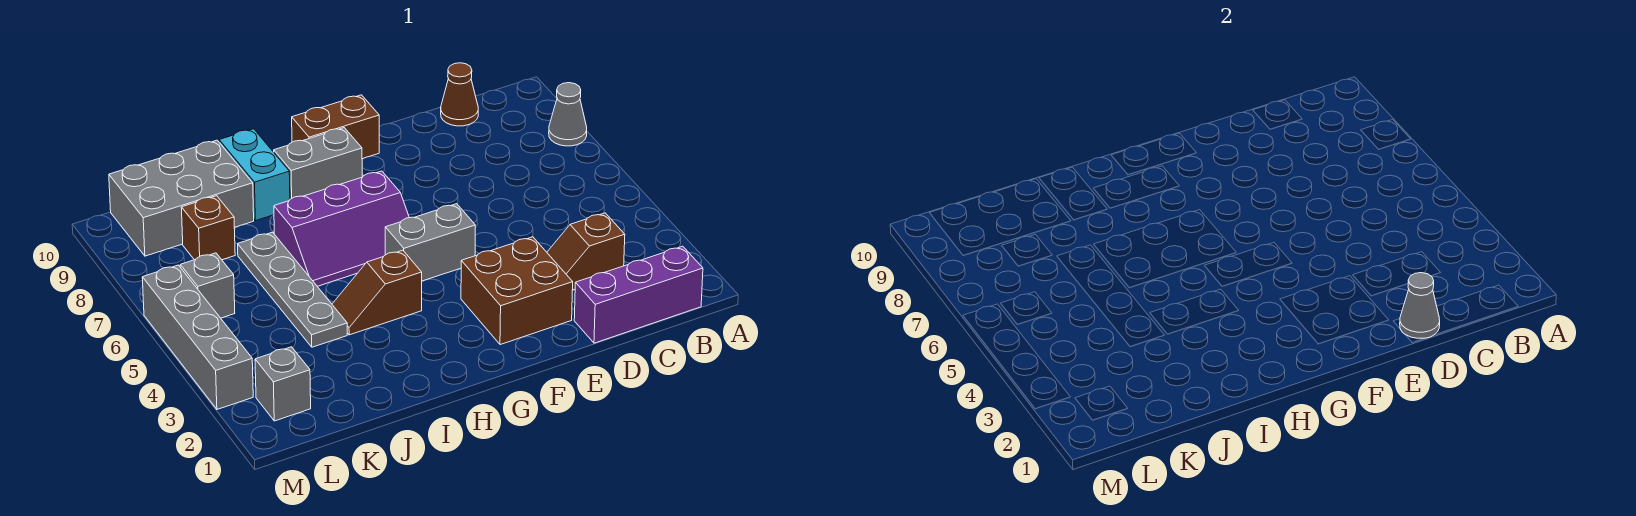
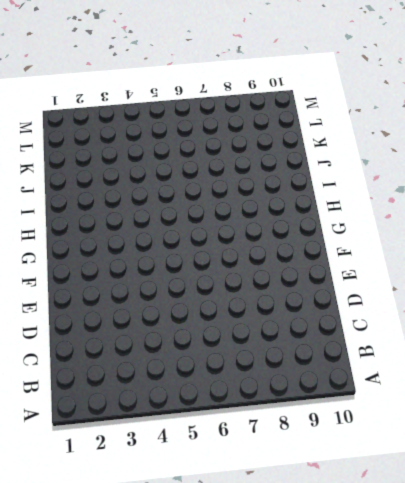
none -> grey 1x1 cone [549,83,587,146]
none -> purple 1x3 brick [574,246,703,343]
none -> brown 1x2 slope [547,213,625,290]

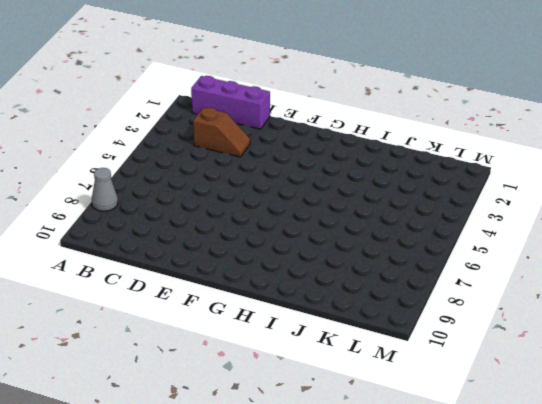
none -> brown 1x1 cone [441,63,478,126]
none -> brown 2x2 brick [461,237,573,345]
none -> grey 1x2 brick [385,204,475,281]

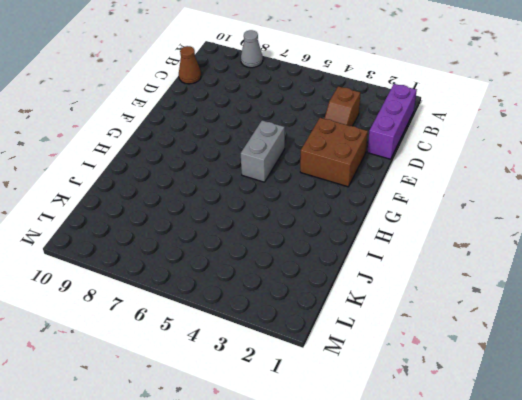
none -> brown 1x2 brick [292,95,379,159]
none -> purple 2x3 slope [274,171,409,286]
none -> grey 1x2 brick [274,128,362,199]

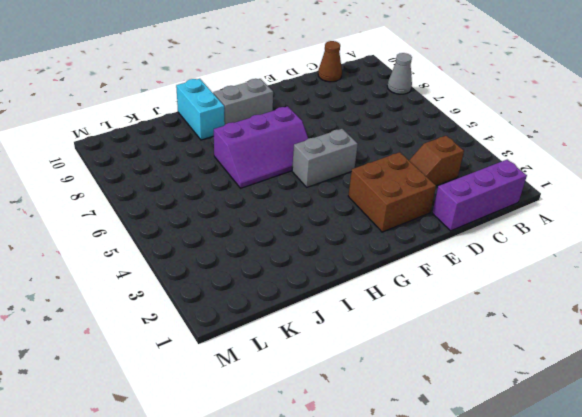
none -> brown 1x2 brick [292,95,379,159]
none -> brown 1x2 slope [332,250,422,335]
none -> grey 1x4 plate [238,232,347,347]

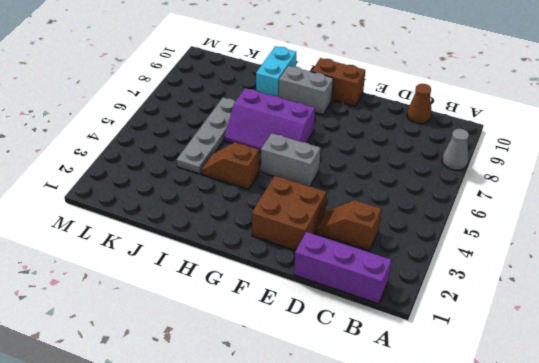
none -> grey 2x3 brick [109,140,254,256]
none -> brown 1x1 brick [181,196,235,260]
none -> grey 1x1 brick [255,347,311,421]

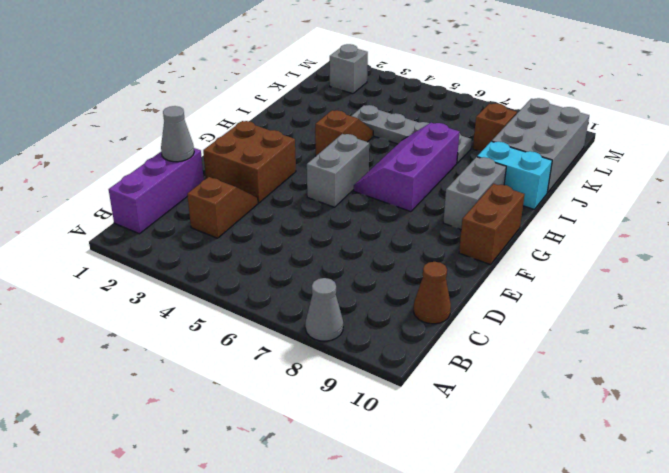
none -> grey 1x1 brick [180,253,235,318]
none -> grey 1x4 brick [142,265,253,409]

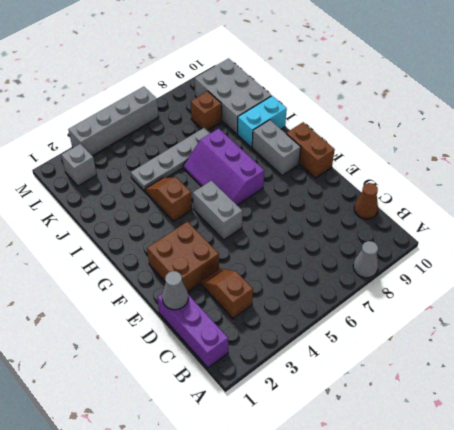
none -> grey 1x1 brick [180,253,235,318]

